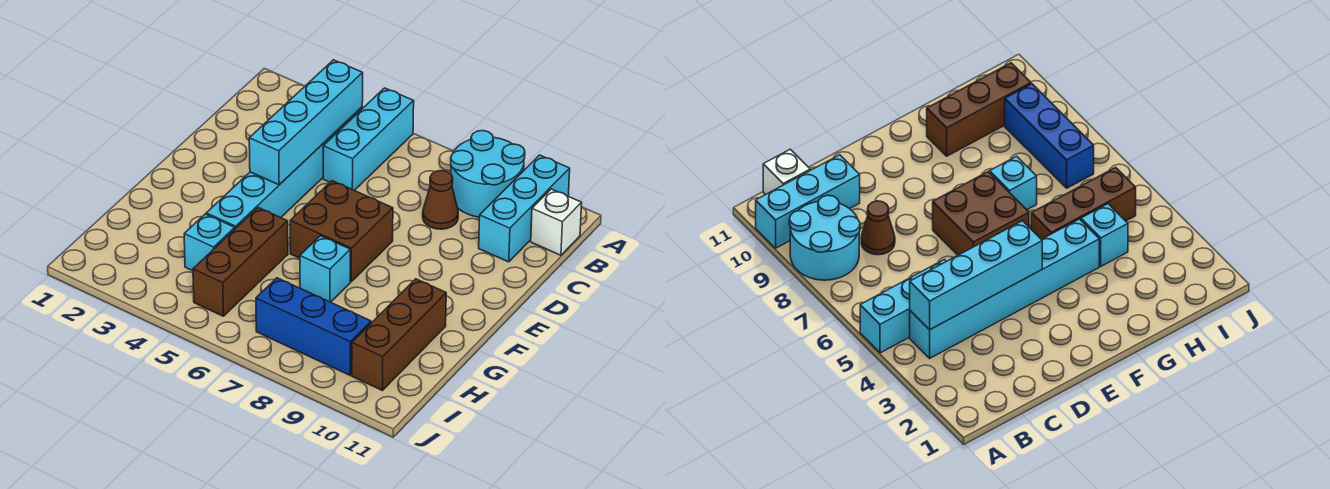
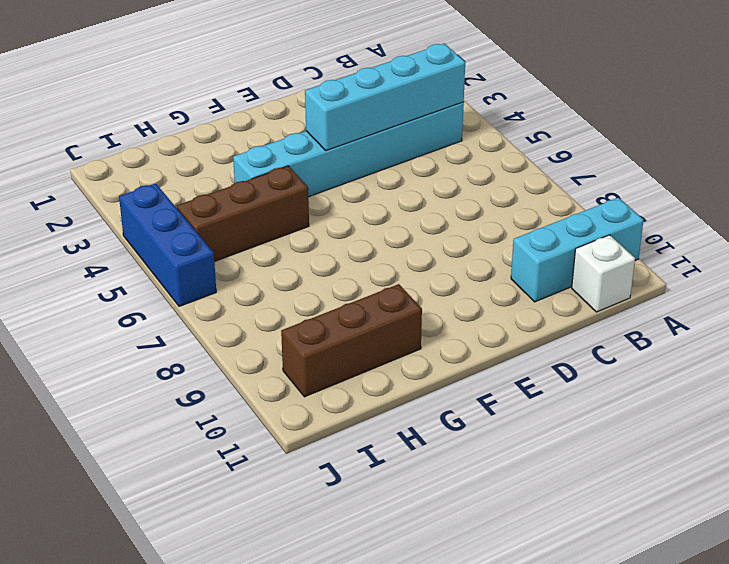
blue 1x3 brick [119,183,216,306] -> blue 1x3 brick moved to [256,278,371,375]
none -> cyan 1x3 brick [323,88,414,190]
none -> cyan 2x2 round brick [451,131,525,217]
none -> brown 1x1 cone [423,171,458,229]

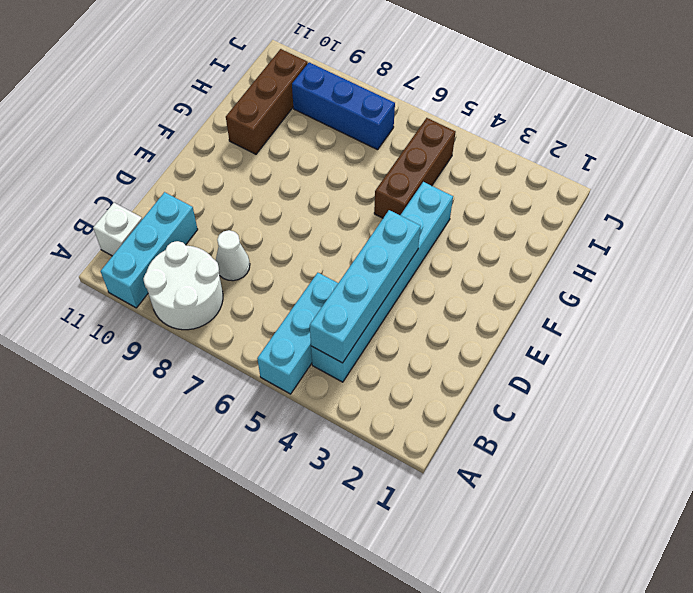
white 2x2 round brick [143,241,223,330] -> cyan 2x2 round brick [451,131,525,217]
white 1x1 cone [216,230,250,281] -> brown 1x1 cone [423,171,458,229]
none -> brown 2x2 brick [290,181,393,282]
none -> cyan 1x1 brick [300,236,350,302]
none -> cyan 1x1 brick [184,214,235,271]

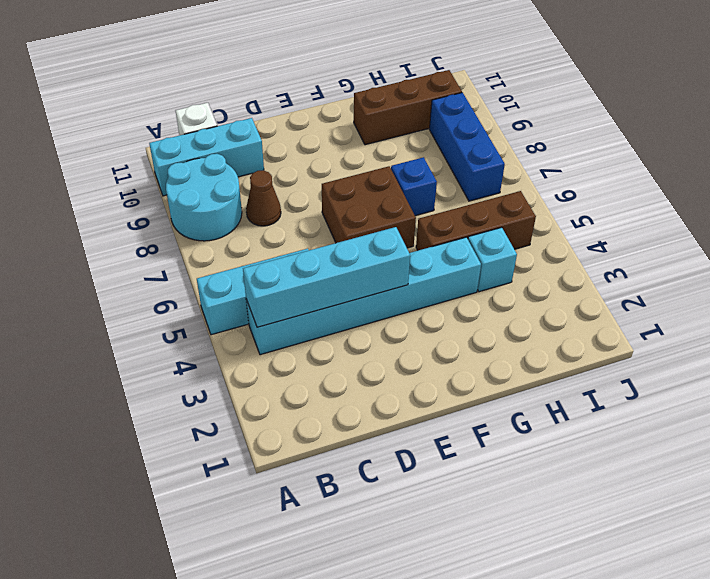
blue 1x1 brick [391,157,437,216] -> cyan 1x1 brick [300,236,350,302]

